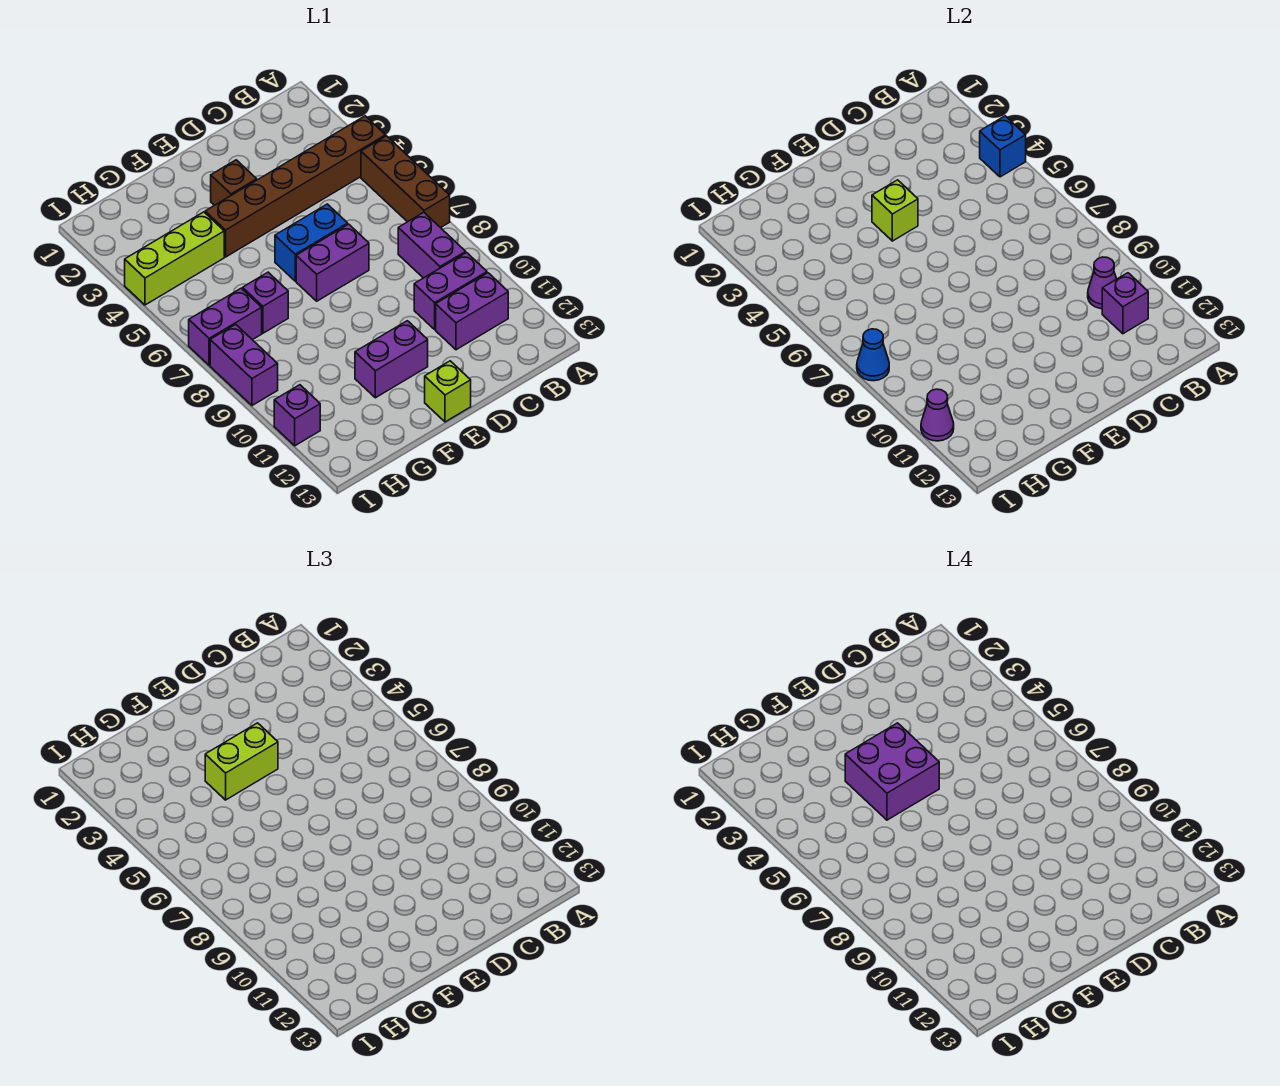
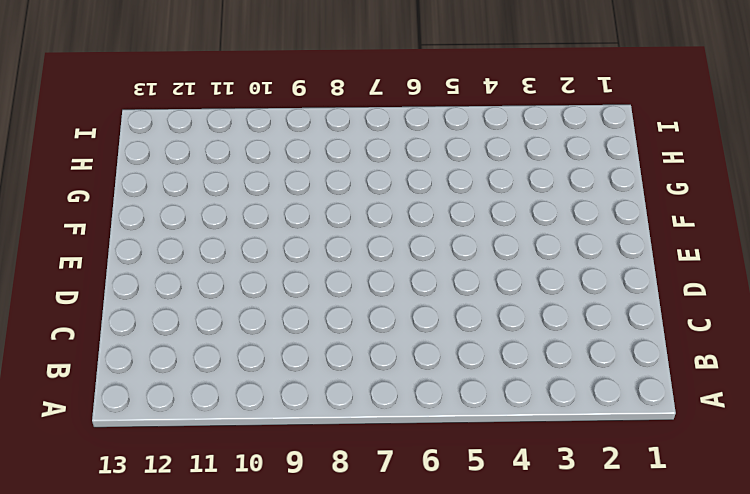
none -> brown 1x6 brick [205,116,386,257]
none -> brown 1x3 brick [361,136,450,228]
none -> purple 1x2 brick [398,212,466,278]

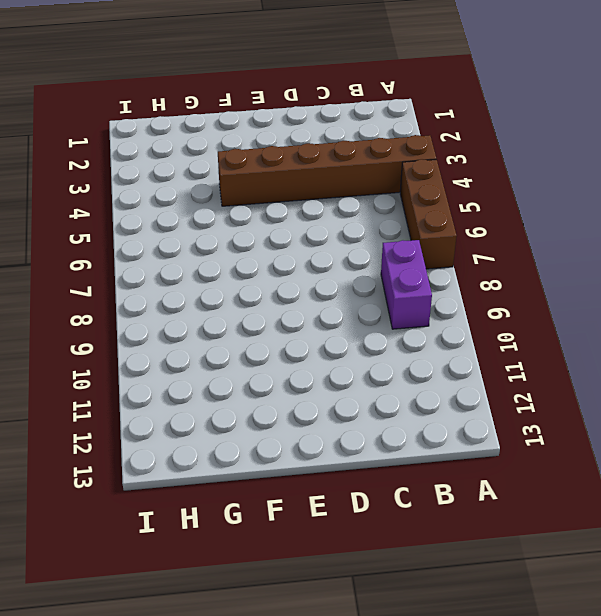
none -> purple 1x2 brick [414,253,487,329]
none -> purple 1x2 brick [436,273,508,350]
none -> blue 1x2 brick [275,204,348,281]

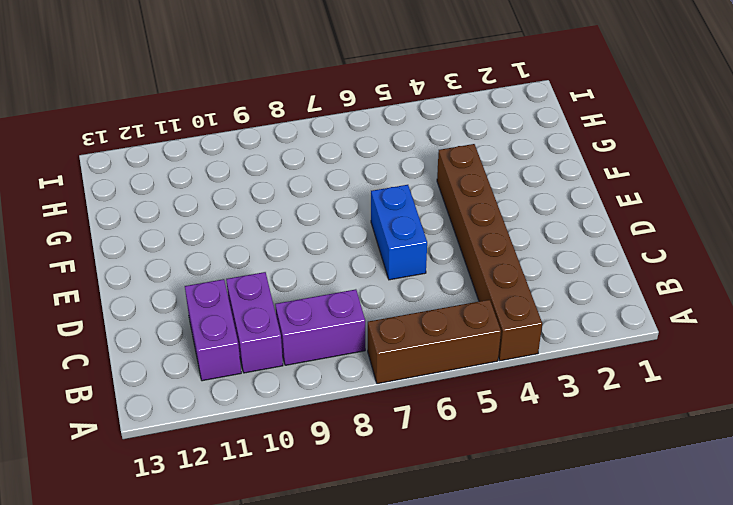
none -> purple 1x2 brick [296,224,369,301]
none -> brown 1x1 brick [211,160,257,205]
none -> purple 1x2 brick [355,321,428,398]

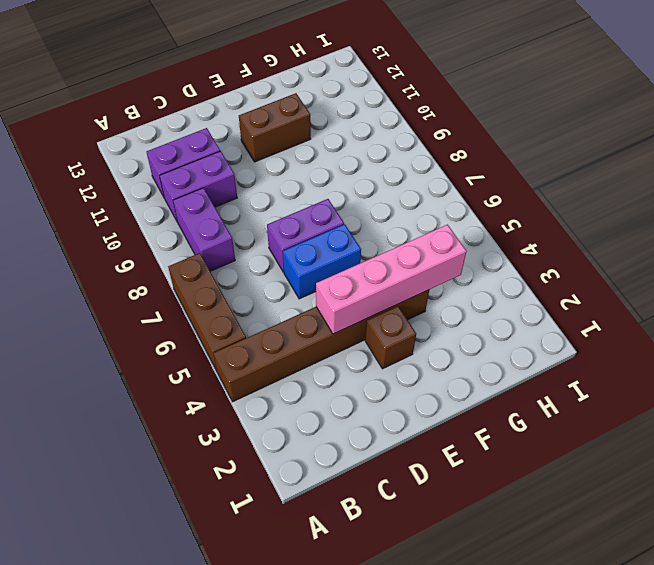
pink 1x4 brick [316,225,467,334] -> lime 1x1 brick [872,180,918,241]
brown 1x2 brick [239,93,311,162] -> purple 1x2 brick [355,321,428,398]
none -> lime 1x1 brick [425,361,471,422]
none -> lime 1x3 brick [125,212,224,305]
none -> purple 1x1 brick [243,272,288,333]

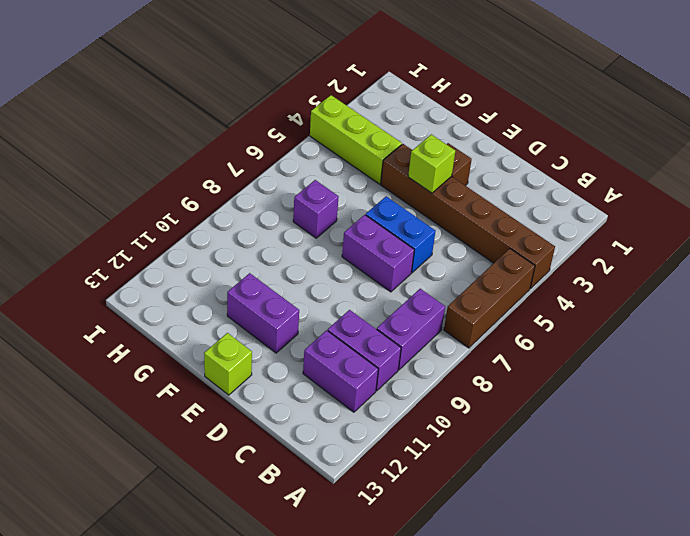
none -> purple 1x2 brick [189,288,262,365]
none -> purple 1x2 brick [210,324,278,405]
none -> purple 1x1 brick [274,385,320,446]

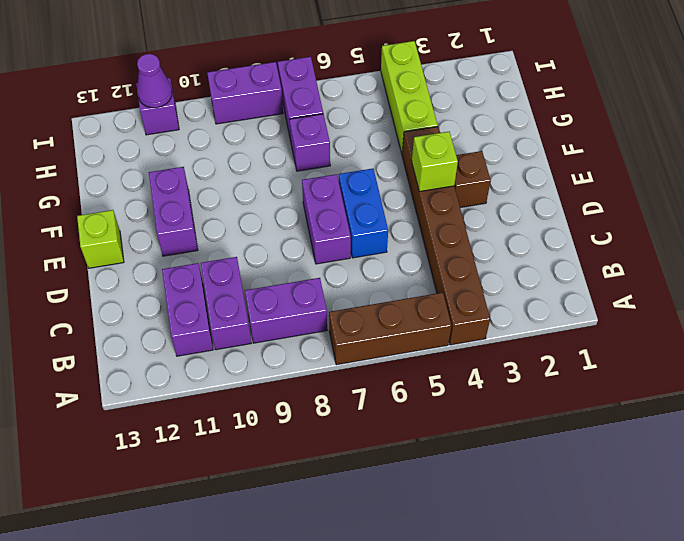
none -> blue 1x1 brick [980,116,1026,177]
none -> purple 1x1 cone [1088,257,1116,309]
none -> purple 1x1 brick [1102,273,1148,334]

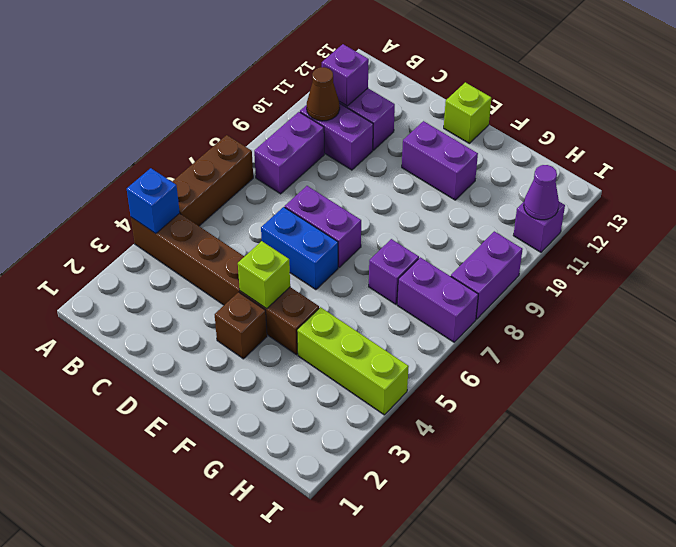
brown 1x1 cone [307,67,340,121] -> purple 1x1 cone [1088,257,1116,309]
none -> blue 1x1 cone [857,329,889,381]
none -> lime 1x2 brick [205,723,278,800]
none -> purple 2x2 brick [845,723,939,820]

